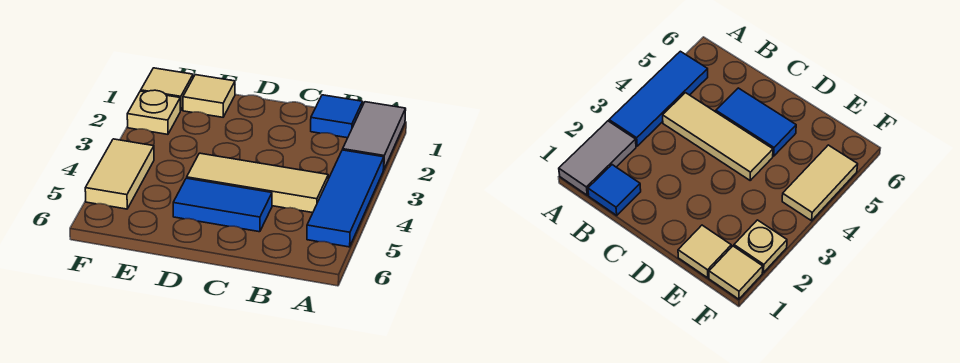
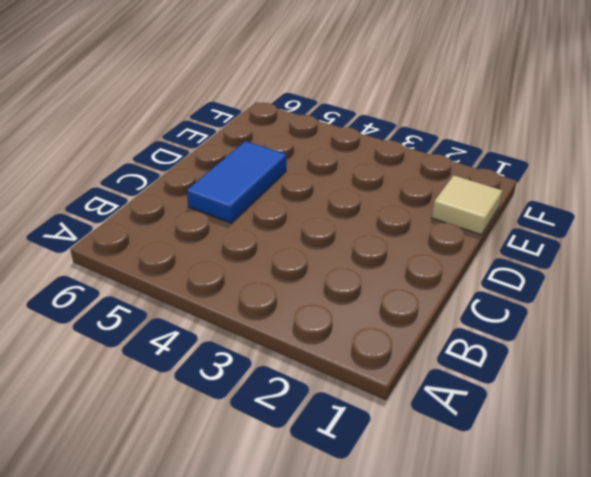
none -> grey 1x2 tile [343,102,406,170]
none -> blue 1x3 tile [307,150,384,247]

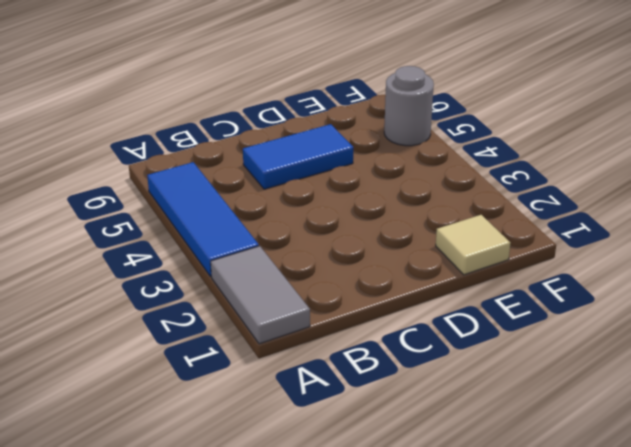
grey 1x1 round brick [384,66,434,146] -> tan 1x2 tile [85,139,154,209]
none -> blue 1x1 tile [311,95,363,138]
none -> tan 1x3 tile [187,153,328,213]

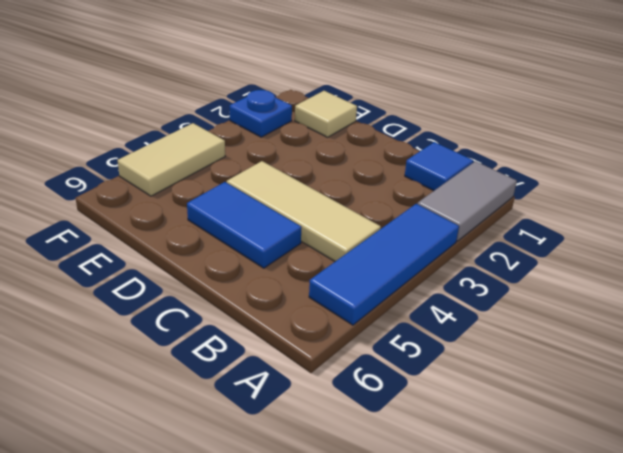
blue 1x1 plate [230,90,292,137] -> tan 1x1 plate [127,90,180,134]
none -> tan 1x1 tile [141,68,193,111]

